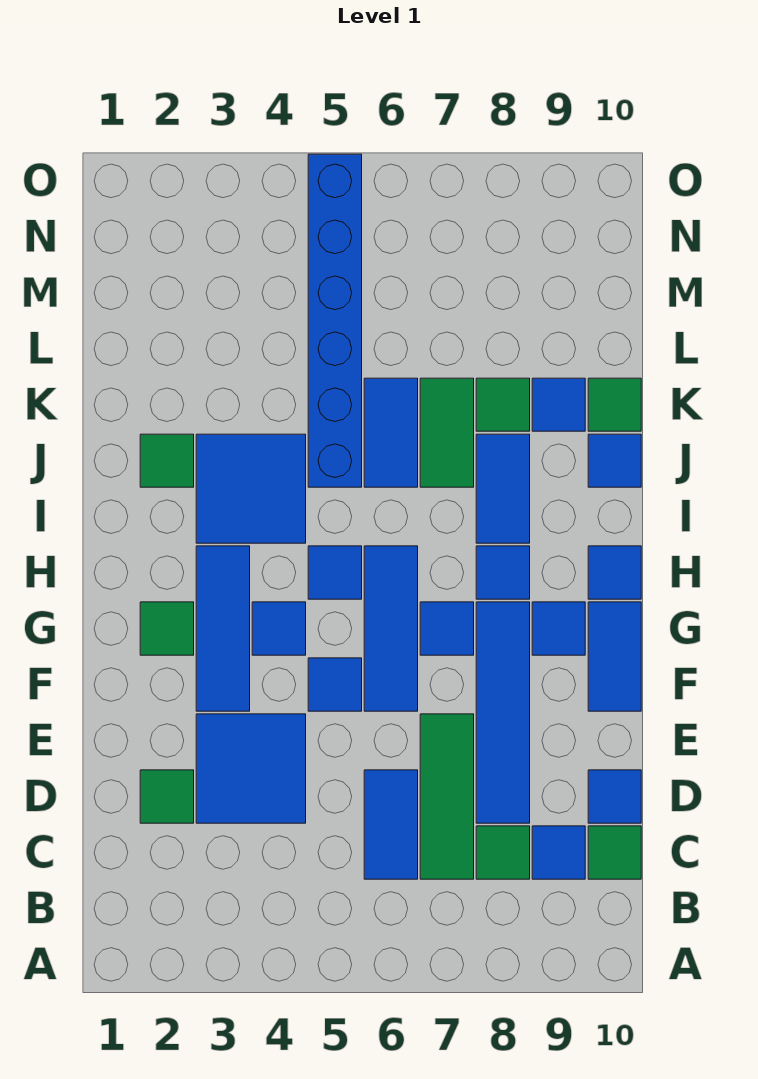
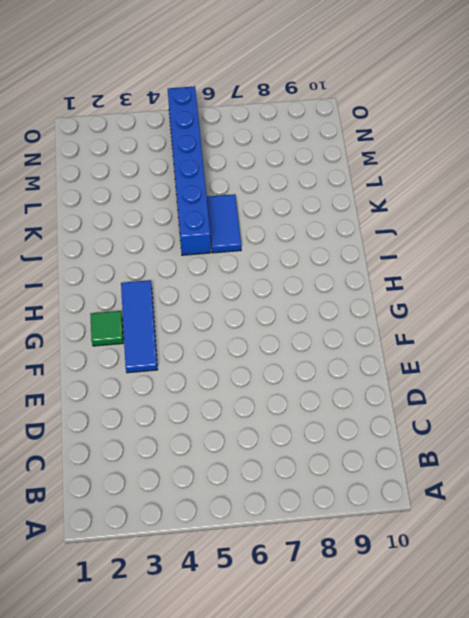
none -> blue 1x2 tile [364,770,418,879]
none -> green 1x3 tile [420,714,474,879]
none -> green 1x1 tile [476,826,530,879]
none -> blue 1x1 tile [532,826,585,879]

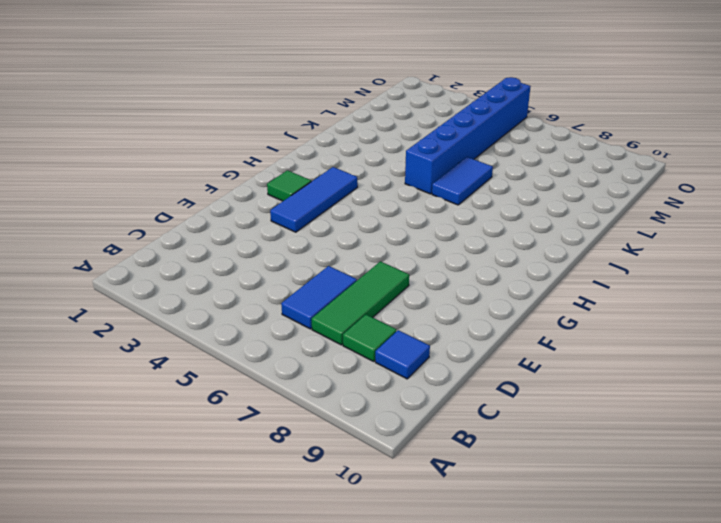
none -> green 1x1 tile [588,826,641,879]
none -> green 1x1 tile [140,770,194,823]
none -> blue 2x2 tile [196,714,306,823]
none -> blue 1x4 tile [476,602,530,823]

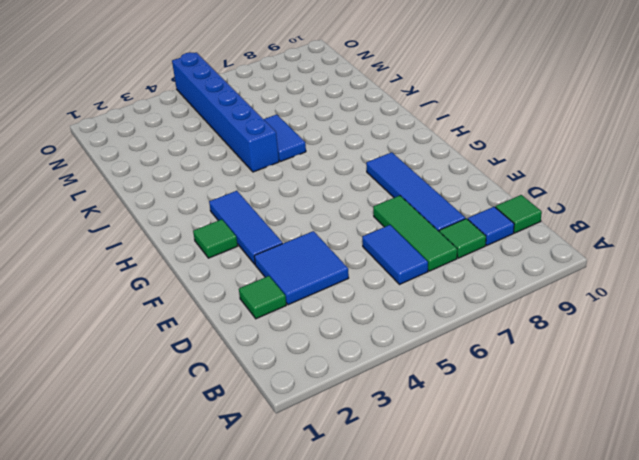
none -> blue 1x1 tile [588,770,641,823]
none -> blue 1x1 tile [308,658,362,711]
none -> blue 1x3 tile [364,546,418,711]
none -> blue 1x2 tile [588,602,641,711]

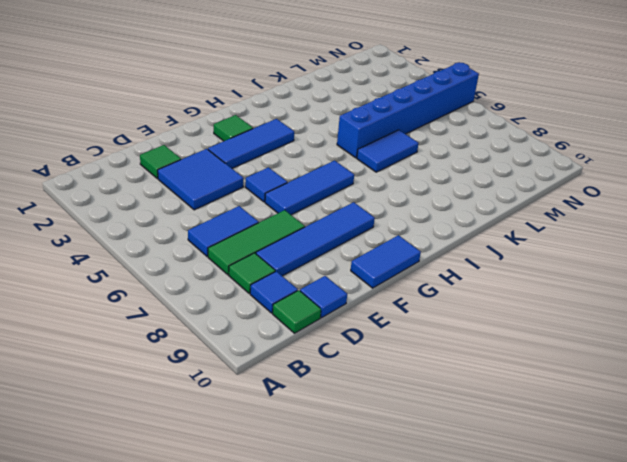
none -> blue 1x1 tile [252,602,306,655]
none -> blue 1x1 tile [420,602,474,655]
none -> blue 1x1 tile [532,602,585,655]
none -> blue 1x1 tile [308,546,362,599]

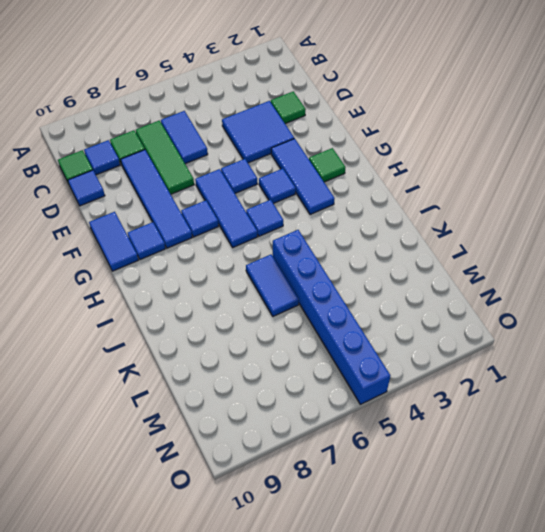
none -> blue 1x1 tile [476,546,530,599]
none -> blue 1x1 tile [588,546,641,599]
none -> blue 2x2 tile [196,434,306,543]
none -> blue 1x2 tile [476,434,530,543]

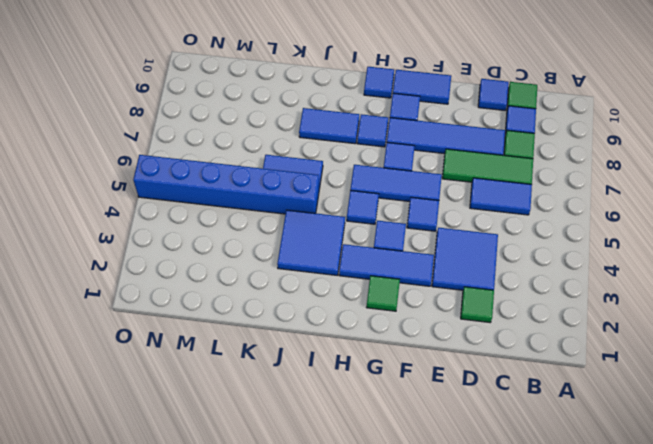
none -> green 1x1 tile [140,434,194,487]
none -> green 1x2 tile [420,378,474,487]
none -> blue 1x1 tile [588,434,641,487]
none -> green 1x1 tile [476,378,530,431]

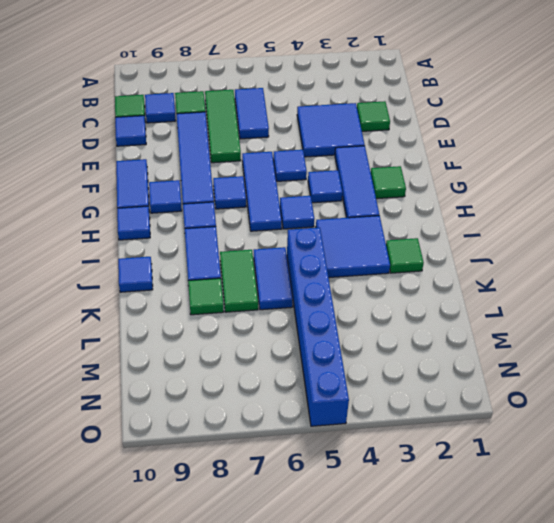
none -> blue 1x1 tile [532,378,585,431]
none -> green 1x1 tile [588,378,641,431]

